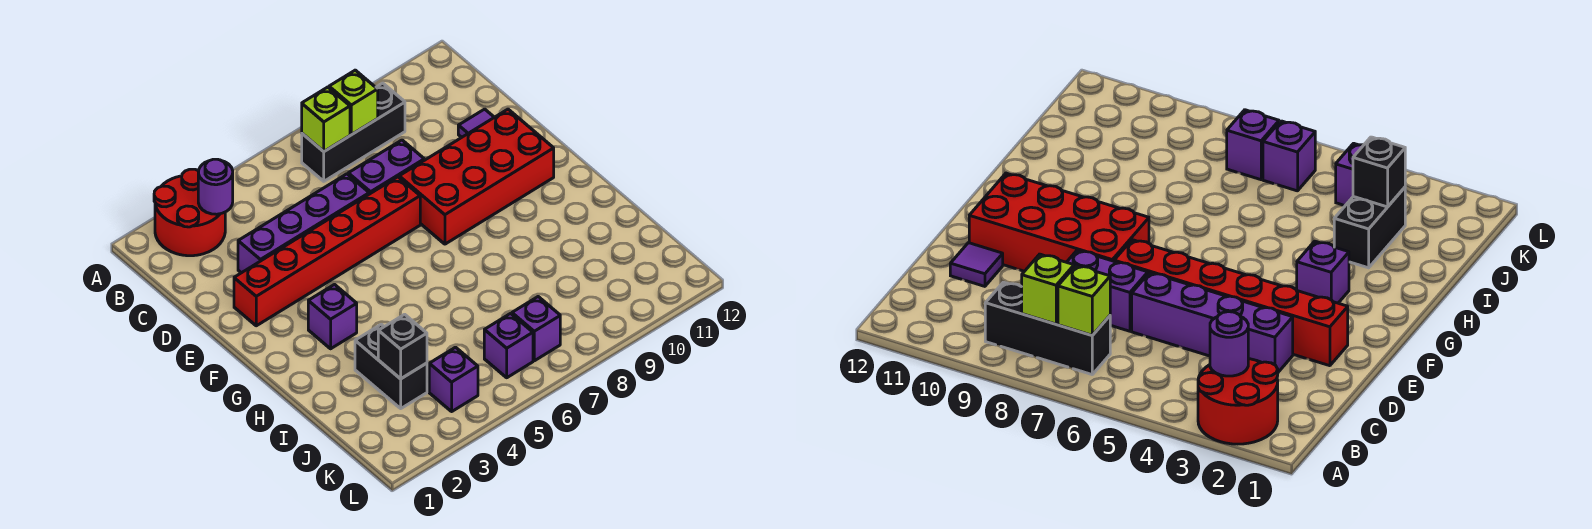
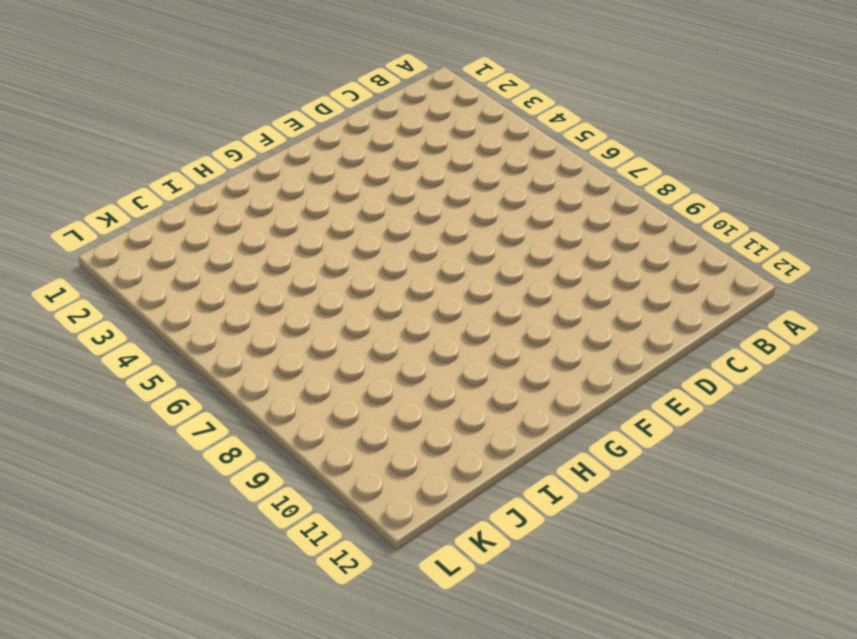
none -> red 2x2 round brick [154,169,225,256]
none -> black 1x3 brick [302,83,405,181]
none -> purple 1x4 brick [238,174,369,273]

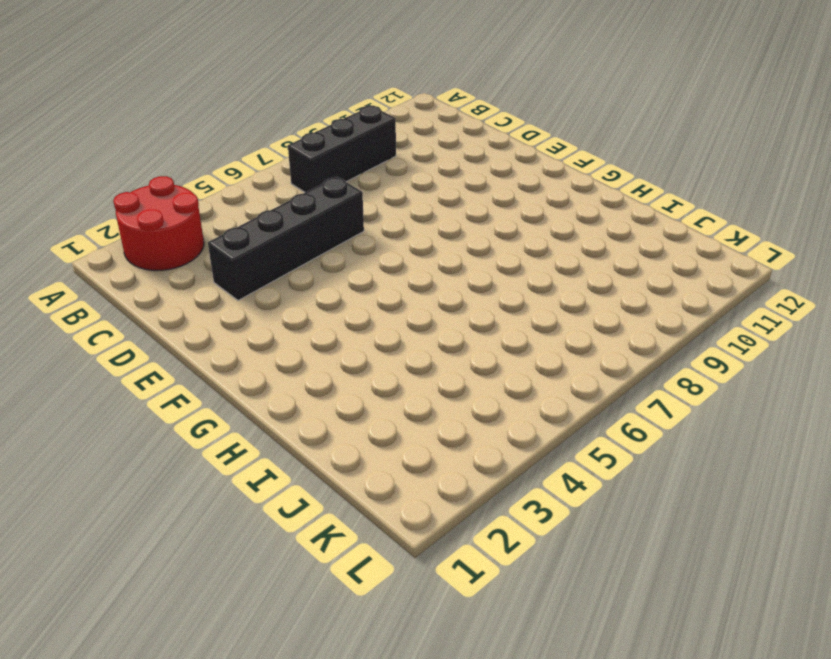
black 1x4 brick [208,177,364,301] -> purple 1x4 brick [238,174,369,273]
none -> purple 1x2 brick [348,140,424,194]
none -> purple 1x1 tile [458,109,494,137]
none -> red 1x6 brick [234,177,420,326]

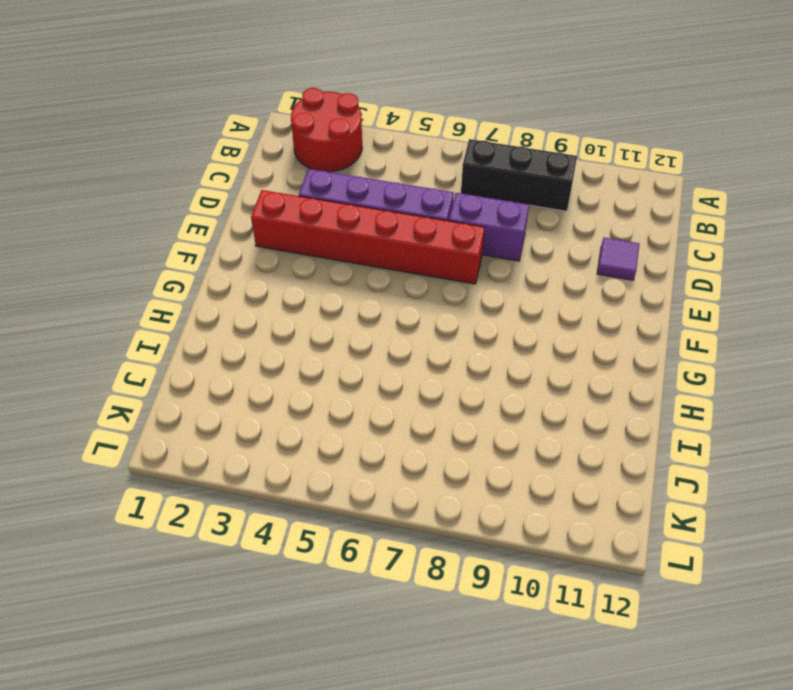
none -> red 2x4 brick [399,109,554,244]
none -> purple 1x1 brick [308,285,357,349]
none -> black 1x2 brick [355,324,427,408]

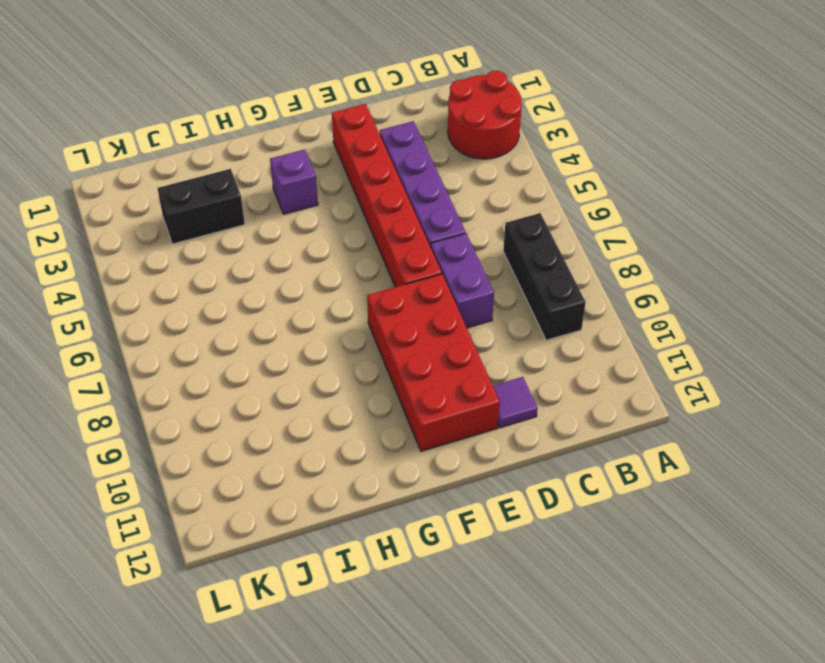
none -> purple 1x1 brick [429,347,478,411]
none -> purple 1x1 brick [484,313,533,378]
none -> purple 1x1 brick [512,297,560,361]

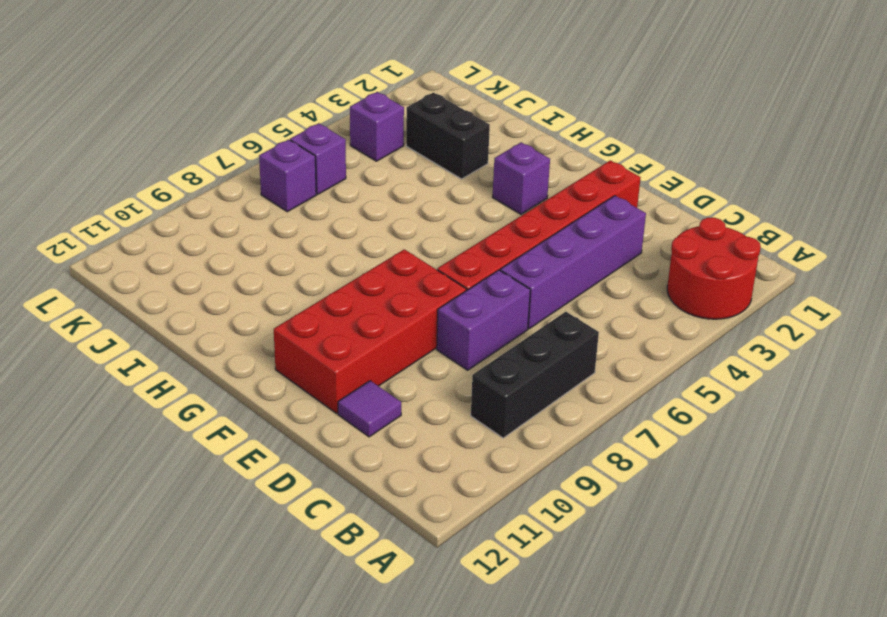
none -> purple 1x1 round brick [198,159,233,214]
none -> lime 1x1 brick [302,87,350,151]
none -> lime 1x1 brick [329,70,378,135]

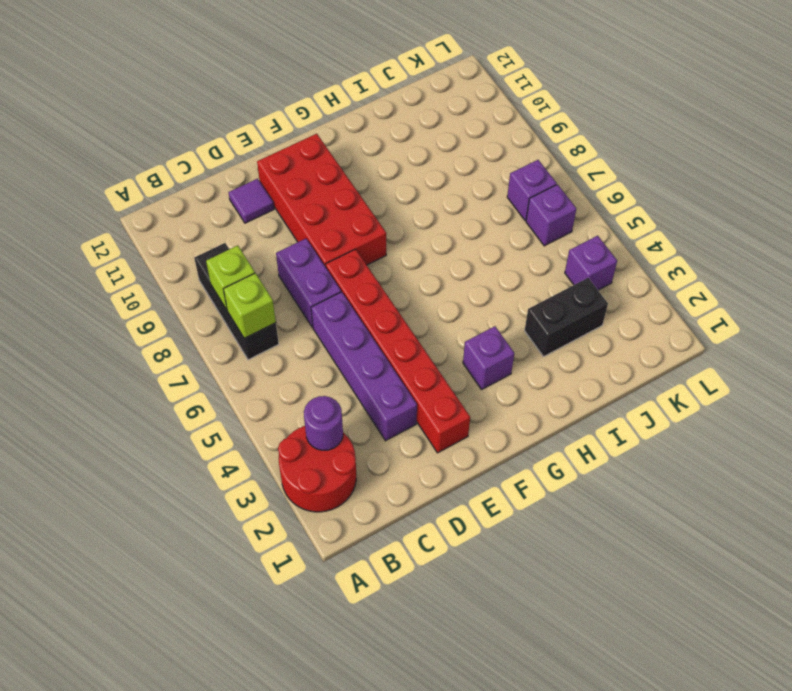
none -> black 1x1 brick [378,314,427,379]

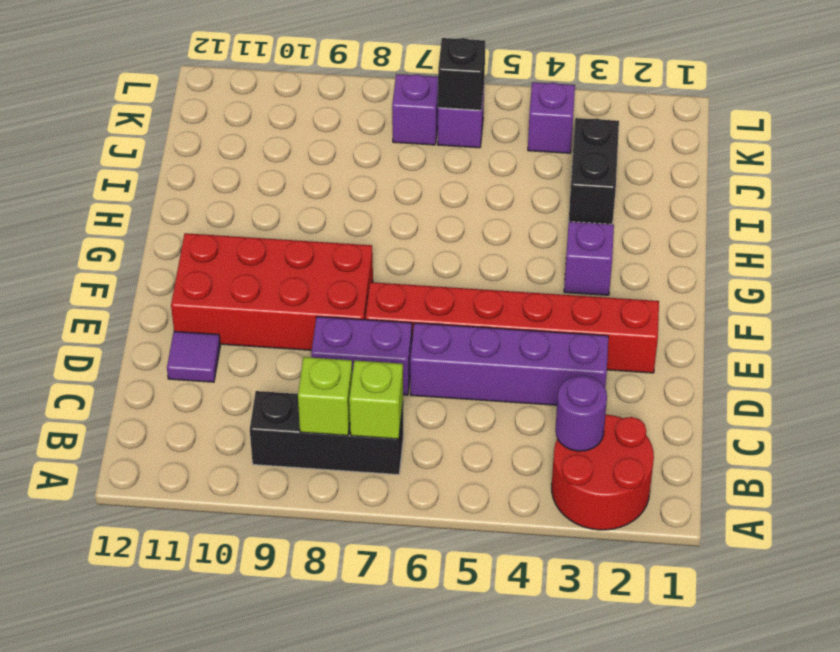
black 1x1 brick [438,38,485,110] -> black 1x1 brick moved to [378,314,427,379]

